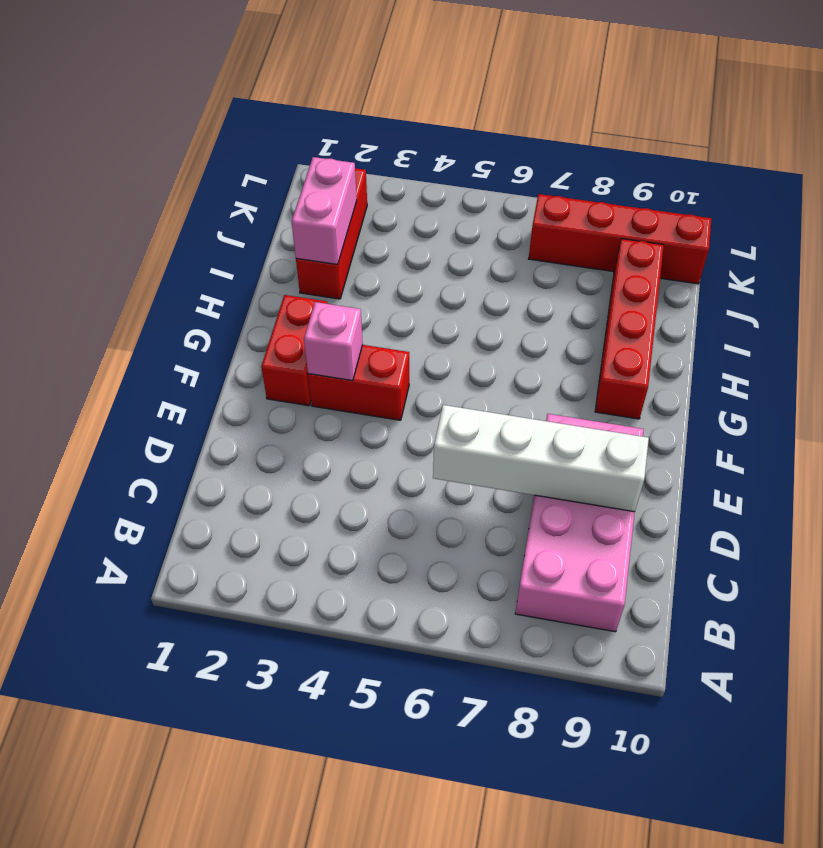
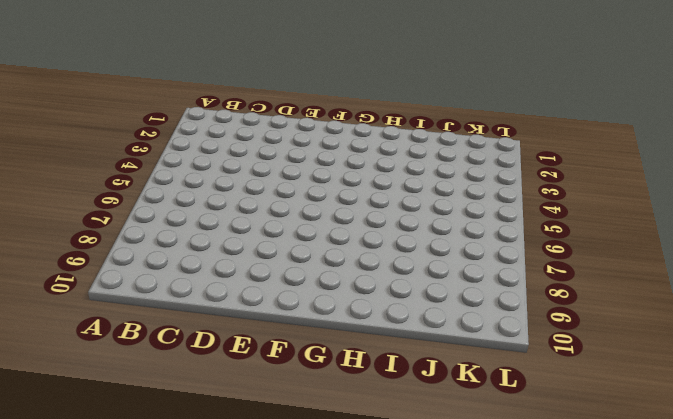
none -> pink 2x4 brick [515,414,644,632]
none -> red 1x2 brick [261,295,327,406]

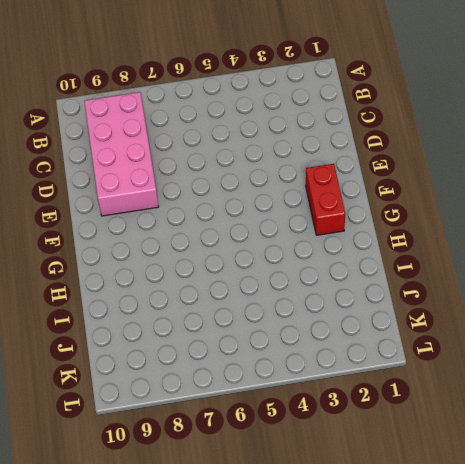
none -> red 1x2 brick [308,345,409,420]
none -> red 1x4 brick [595,239,664,419]

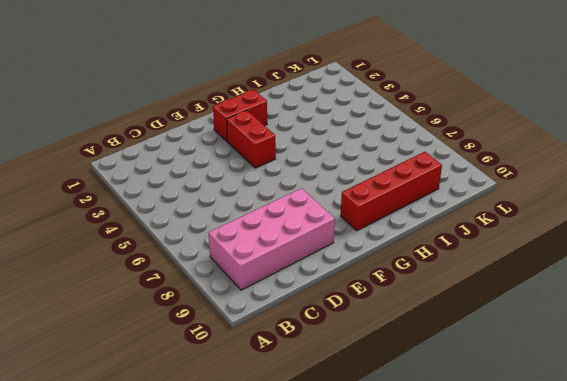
none -> red 1x3 brick [296,168,367,299]
none -> red 1x4 brick [529,194,712,284]

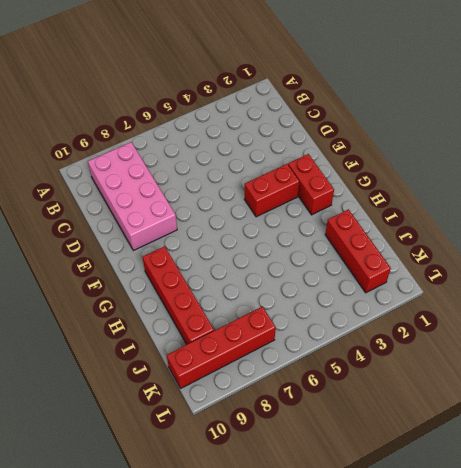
none -> white 1x4 brick [433,405,649,512]
none -> pink 1x1 brick [304,302,363,381]

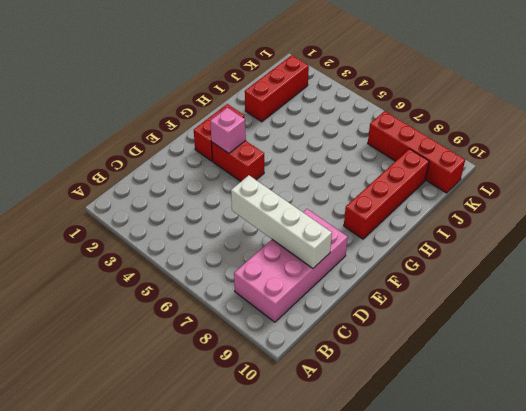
none -> pink 1x2 brick [292,157,357,264]

